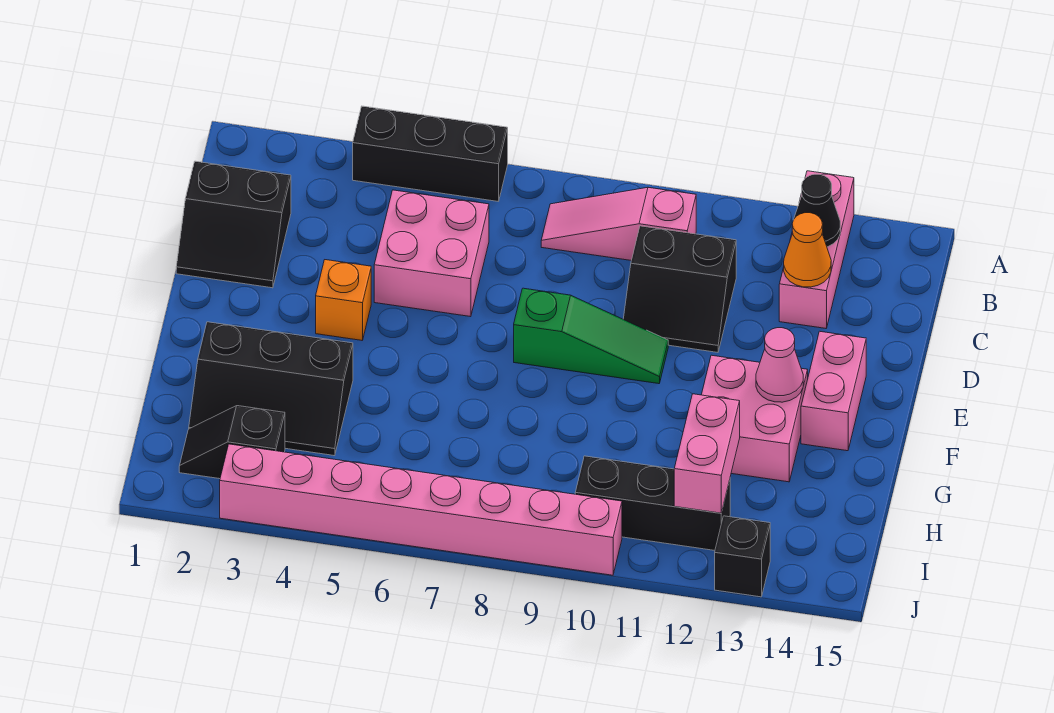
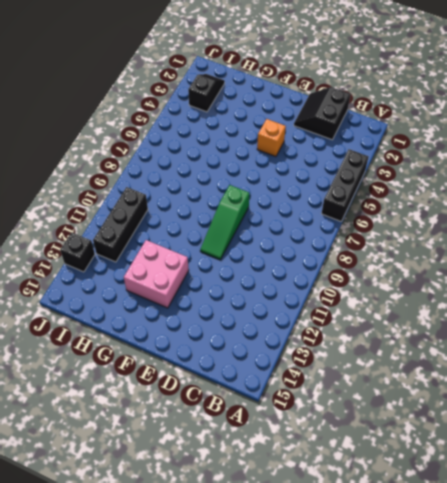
none -> pink 1x3 brick [779,171,854,328]
none -> pink 1x3 slope [541,187,696,260]
none -> pink 2x2 brick [374,190,489,317]

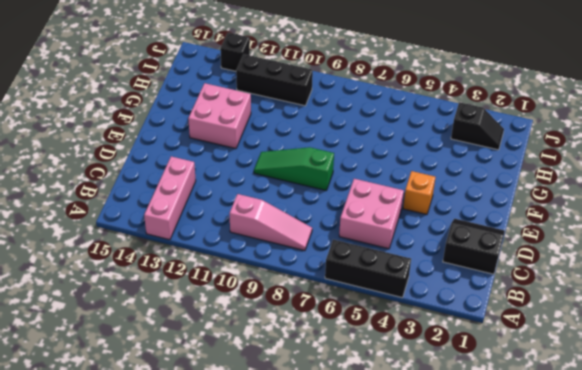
none -> black 2x2 slope [623,226,736,352]
none -> pink 1x2 brick [801,331,866,451]
none -> black 2x3 slope [189,322,353,456]

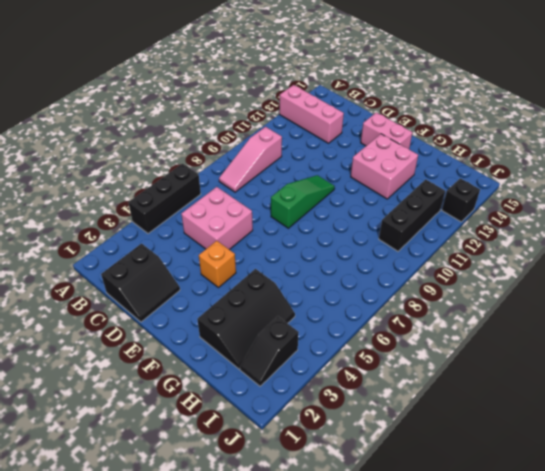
none -> black 2x2 slope [623,226,736,352]
none -> pink 1x8 brick [220,444,622,575]
none -> black 1x1 cone [794,174,840,247]

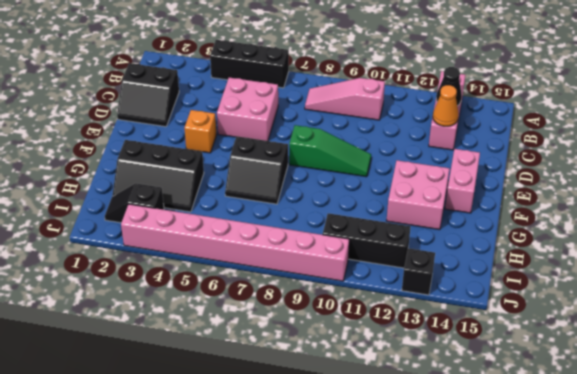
black 2x2 slope [225,136,288,204] -> black 2x2 slope moved to [623,226,736,352]
none -> pink 1x1 cone [756,328,803,402]
none -> pink 1x2 brick [674,394,740,513]

